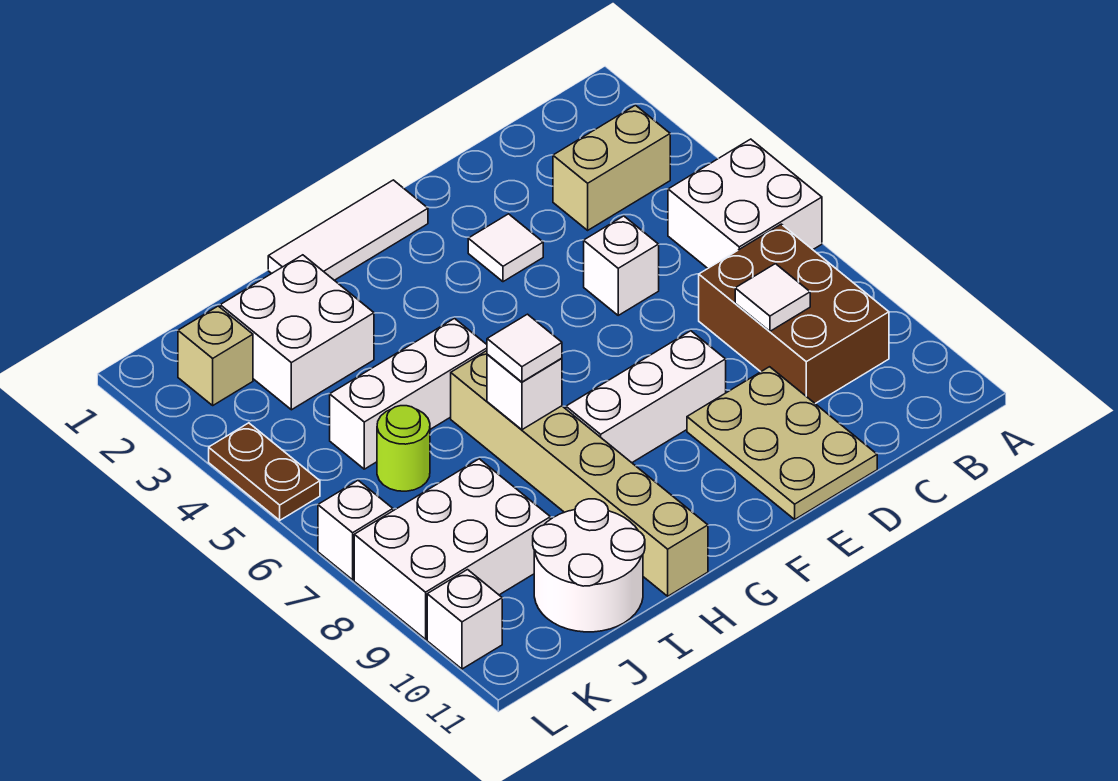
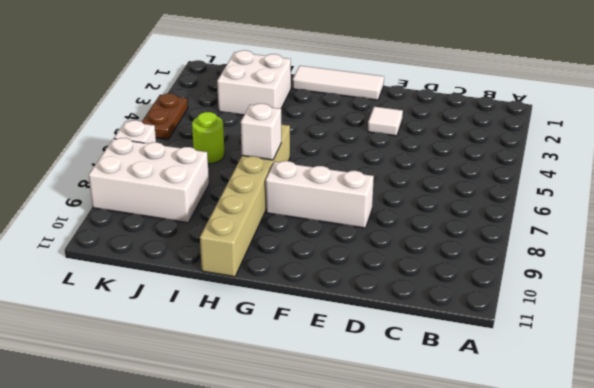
none -> white 2x2 brick [668,139,822,268]
none -> tan 1x2 brick [553,105,670,230]
none -> brown 2x3 brick [699,224,889,404]

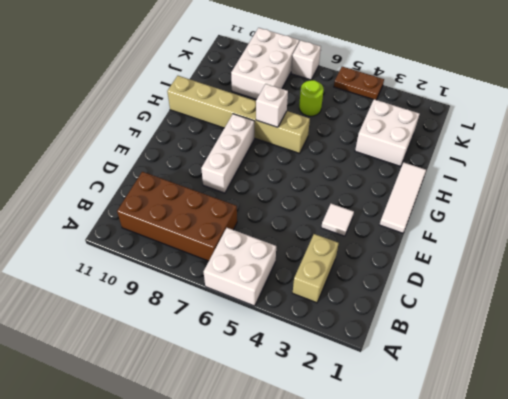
brown 2x4 brick [117,172,237,261] -> brown 2x3 brick [699,224,889,404]
none -> white 1x1 brick [584,216,659,315]
none -> tan 2x3 plate [687,367,877,519]
none -> white 1x3 brick [330,319,487,469]

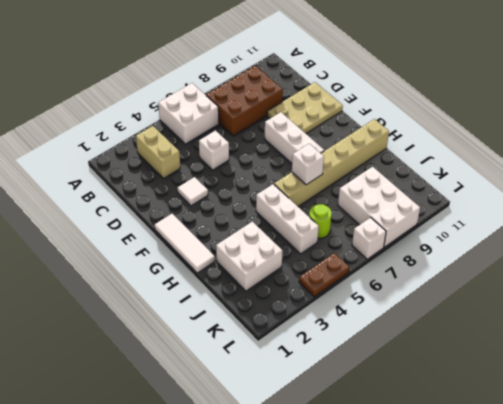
none -> white 2x2 round brick [533,499,645,632]
none -> tan 1x1 brick [178,306,253,405]
none -> white 1x1 brick [427,570,502,669]

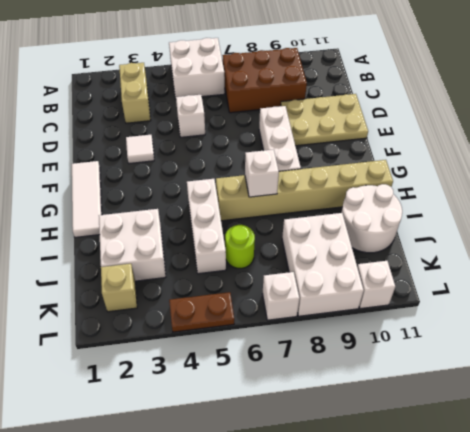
none -> white 1x1 tile [735,264,810,331]
none -> white 1x1 tile [487,314,562,382]

